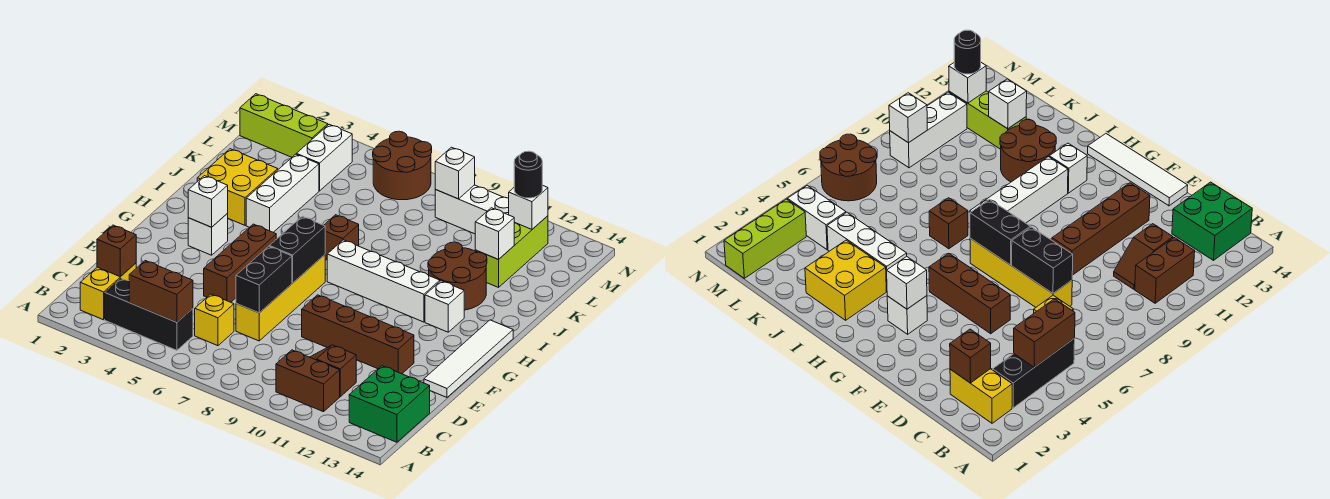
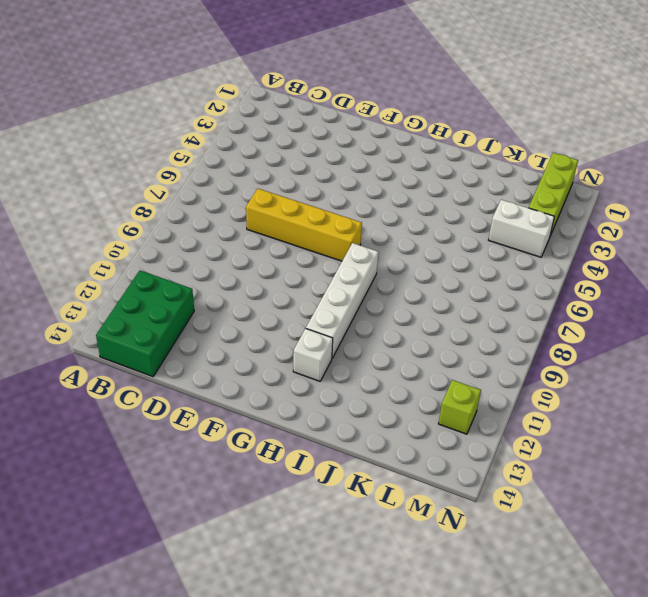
green 2x3 brick [96,271,194,376] -> green 2x2 brick [349,366,430,442]
lime 1x1 brick [439,380,481,434] -> lime 1x3 brick [475,216,548,287]
none -> yellow 1x2 brick [80,263,136,320]
none -> black 1x3 brick [105,278,193,350]
none -> brown 1x2 brick [276,350,340,412]
none -> yellow 1x1 brick [195,294,234,346]

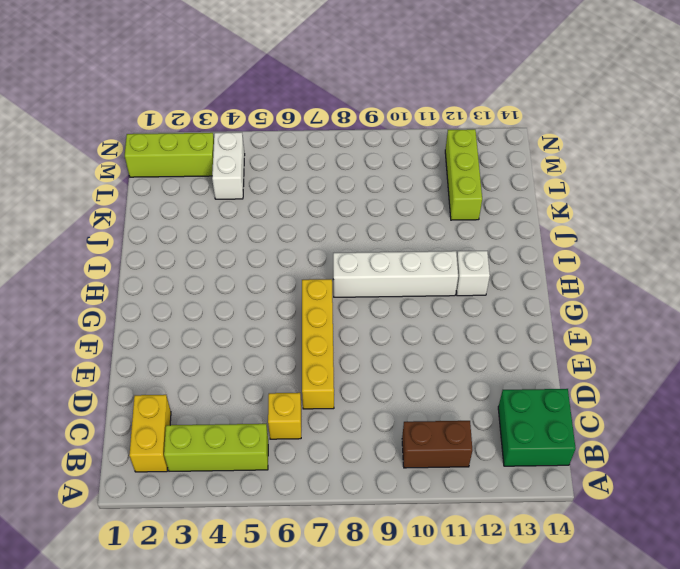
lime 1x3 brick [164,424,268,471] -> black 1x3 brick [105,278,193,350]
none -> brown 1x2 slope [310,345,356,397]
none -> brown 1x3 brick [204,224,276,302]
none -> brown 1x4 brick [302,295,414,374]
none -> white 1x4 tile [424,320,513,397]

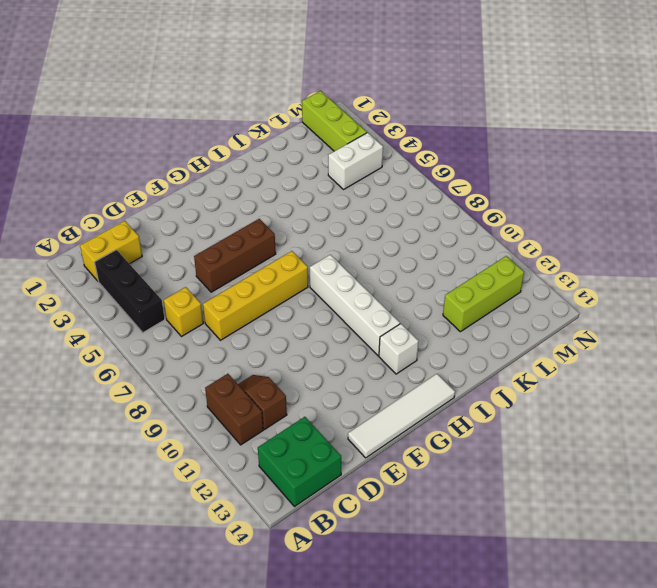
none -> brown 1x4 brick [302,295,414,374]
none -> white 1x1 brick [188,213,228,255]
none -> yellow 2x2 brick [197,149,278,225]
none -> white 1x3 brick [246,154,319,232]

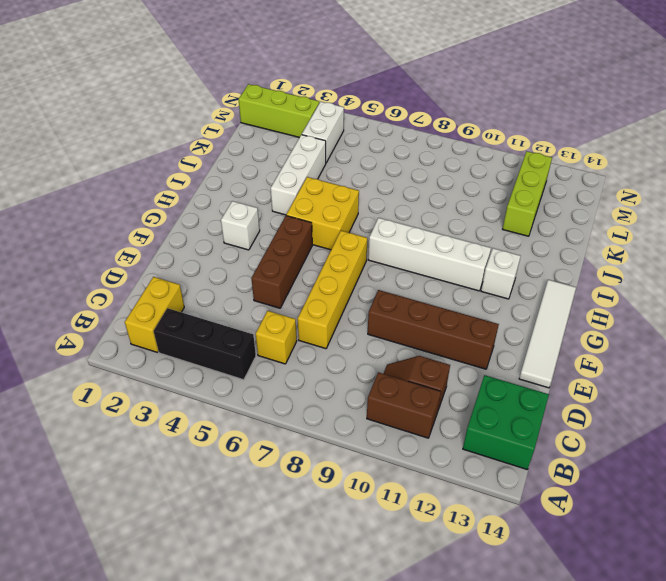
yellow 2x2 brick [286,177,359,250] -> yellow 2x2 brick moved to [197,149,278,225]
none -> brown 1x1 brick [324,215,359,260]
none -> brown 2x2 round brick [428,242,487,310]
none -> brown 2x2 round brick [373,131,432,200]
none -> white 1x3 brick [435,185,509,234]

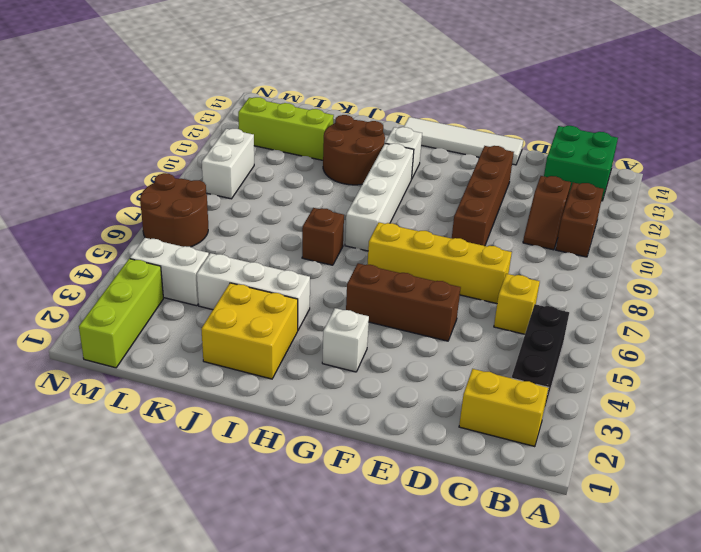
white 1x2 brick [202,129,254,199] -> white 1x3 brick [435,185,509,234]
none -> brown 1x2 brick [129,261,193,322]
none -> brown 1x1 brick [97,225,136,277]
none -> black 1x2 brick [236,246,292,313]
none -> black 1x2 brick [269,217,325,283]

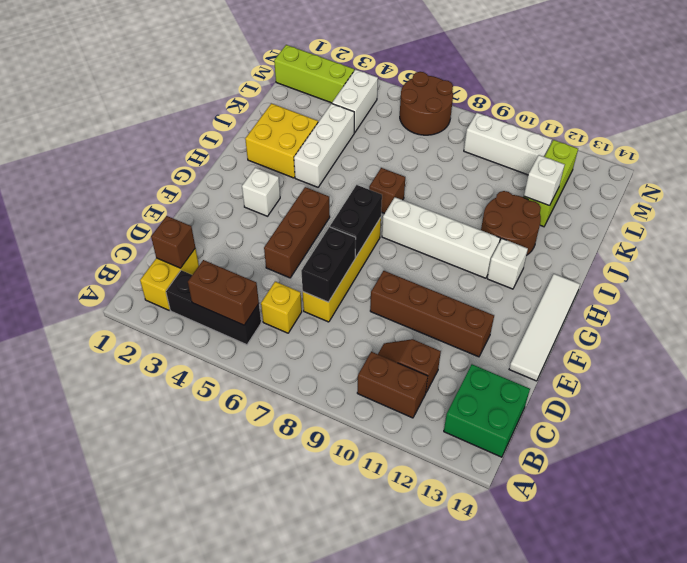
none -> white 1x1 brick [188,176,228,227]
none -> white 1x1 brick [435,147,475,199]
none -> white 1x1 brick [509,185,548,229]
none -> black 1x1 round brick [514,151,542,198]

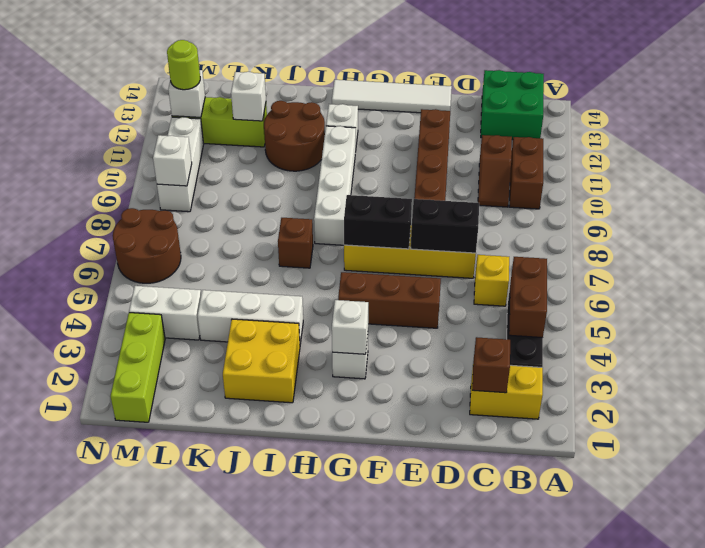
lime 1x1 round brick [167,40,200,90] -> black 1x1 round brick [514,151,542,198]

